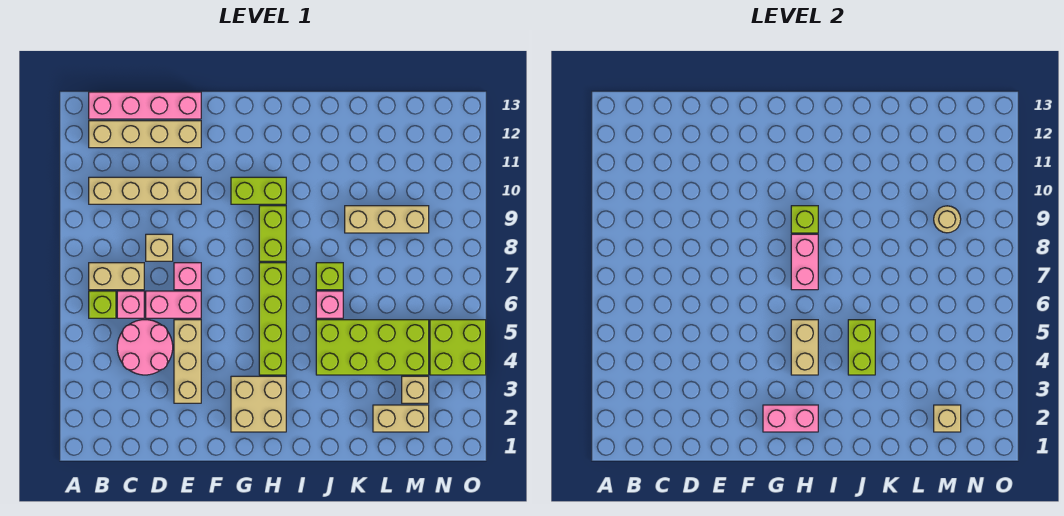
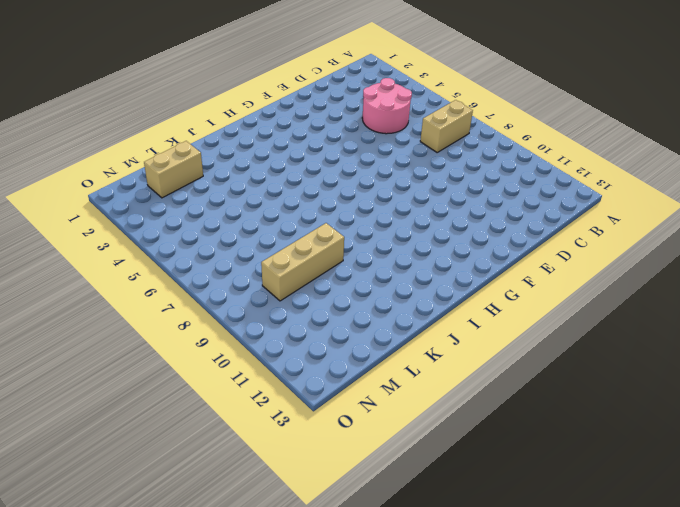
none -> lime 1x1 brick [89,291,116,318]
none -> tan 1x4 brick [89,177,201,204]
none -> tan 1x4 brick [89,121,201,148]

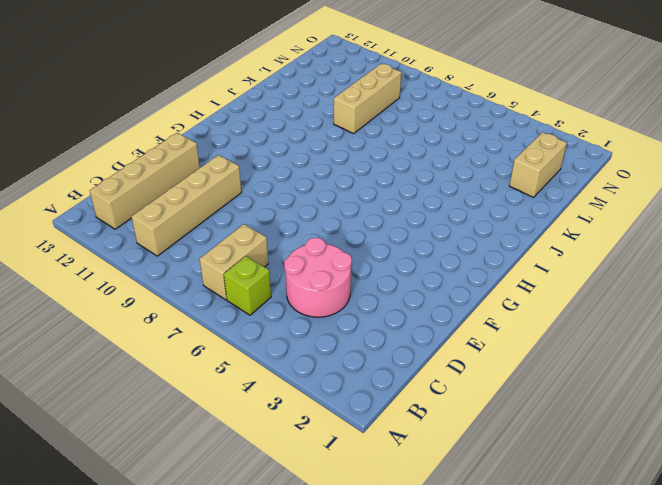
none -> pink 1x4 brick [89,92,201,119]
none -> pink 1x1 brick [117,291,144,318]
none -> pink 1x2 brick [146,291,201,318]

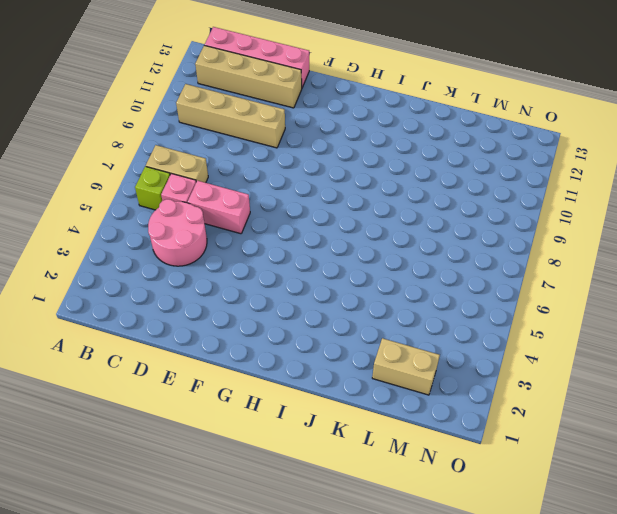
none -> tan 1x1 brick [146,234,173,261]
none -> tan 1x3 brick [174,320,201,403]
none -> pink 1x1 brick [174,263,201,290]

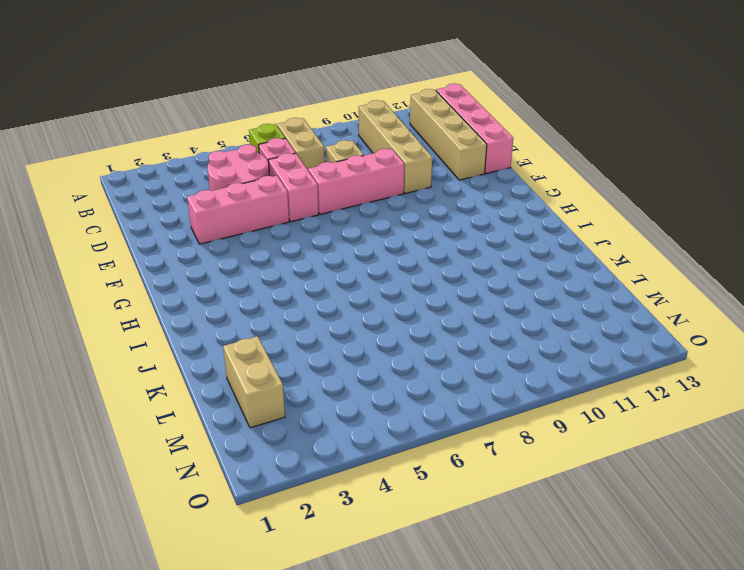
pink 1x3 brick [187,176,289,244] -> tan 1x3 brick [174,320,201,403]
pink 1x3 brick [308,149,404,214] -> pink 1x1 brick [174,263,201,290]
none -> tan 2x2 brick [231,376,286,432]
none -> lime 1x2 brick [231,177,286,204]
none -> lime 1x4 brick [259,263,286,375]

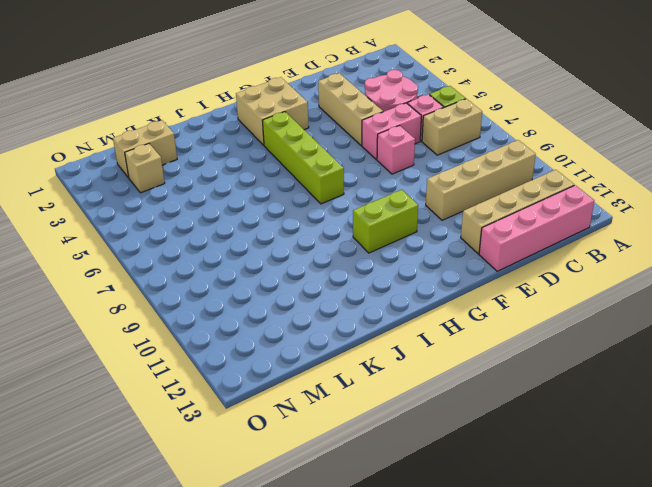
none -> tan 1x1 brick [146,234,173,261]
none -> lime 1x2 brick [259,206,286,261]
none -> lime 2x4 brick [316,320,429,375]

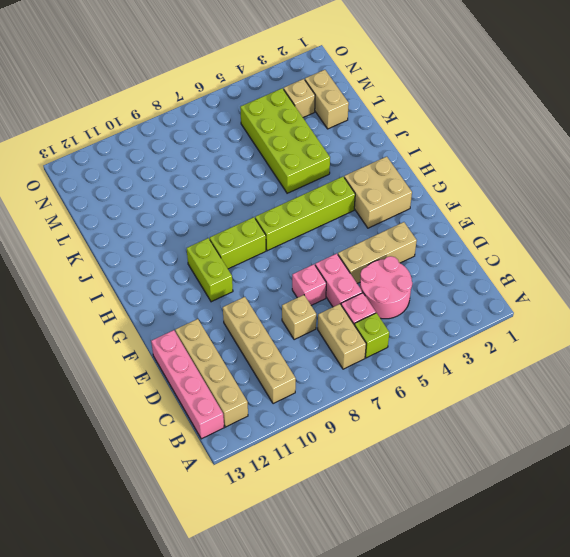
none -> pink 1x1 brick [316,291,343,318]
none -> lime 1x1 brick [316,263,343,290]
none -> tan 1x3 brick [345,206,429,233]

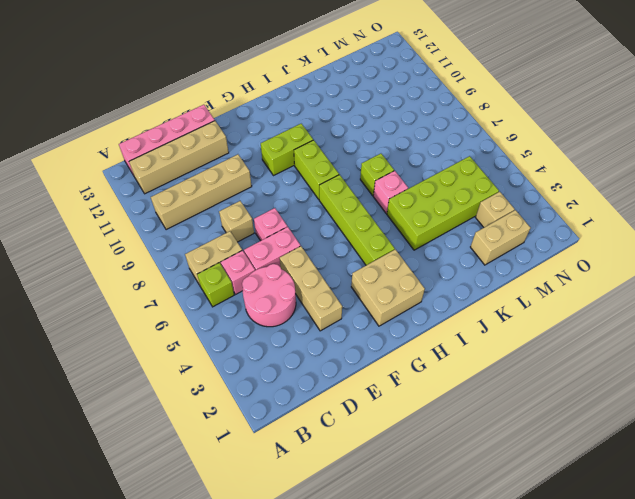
none -> tan 1x3 brick [345,206,429,233]
none -> lime 2x2 brick [430,320,486,375]
none -> pink 1x2 brick [763,405,818,432]

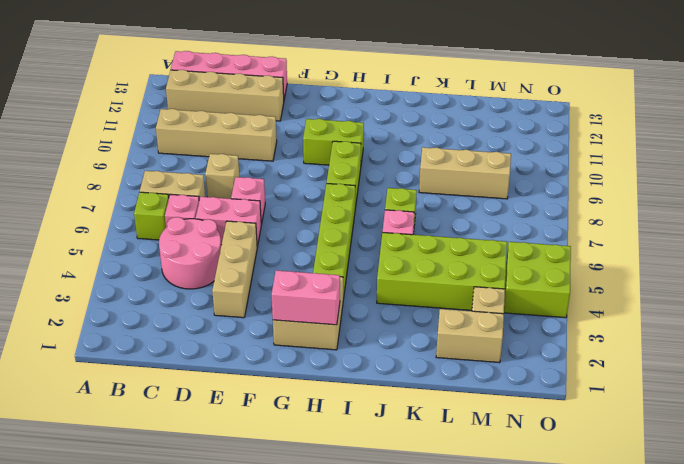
none -> tan 1x2 brick [791,320,818,375]
none -> pink 1x2 brick [791,234,818,290]
none -> lime 1x1 brick [791,206,818,233]

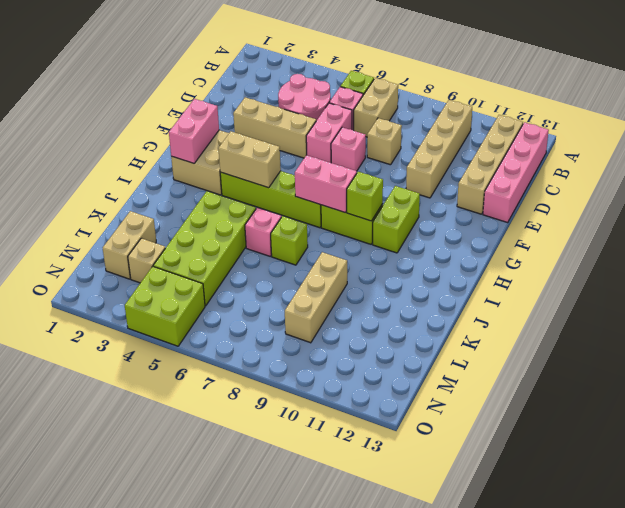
none -> lime 1x2 brick [848,320,875,375]
none -> tan 1x1 brick [934,405,961,432]
none -> tan 1x1 round brick [934,206,961,233]

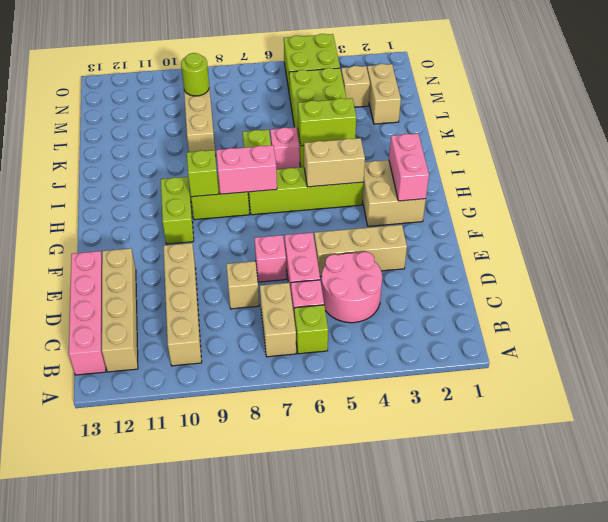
lime 1x1 round brick [181,53,209,96] -> tan 1x1 round brick [934,206,961,233]
none -> tan 1x1 brick [934,405,961,432]

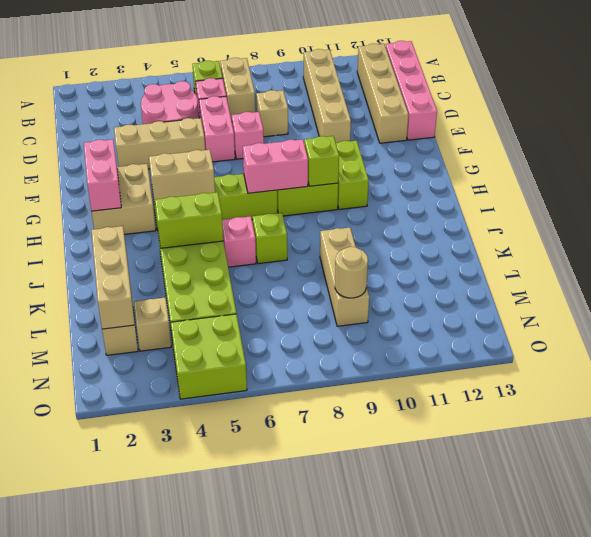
tan 1x3 brick [91,226,135,329] -> tan 1x1 brick [934,405,961,432]

